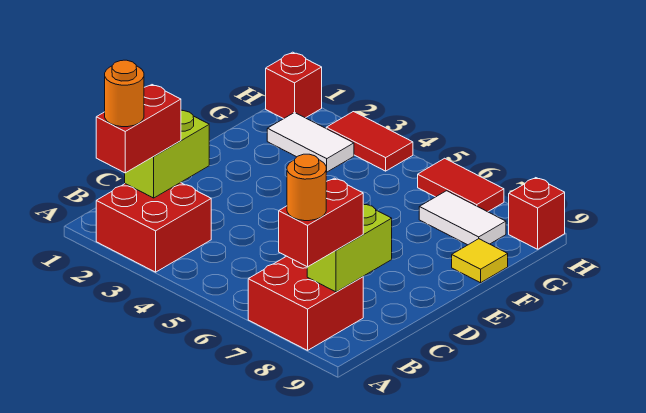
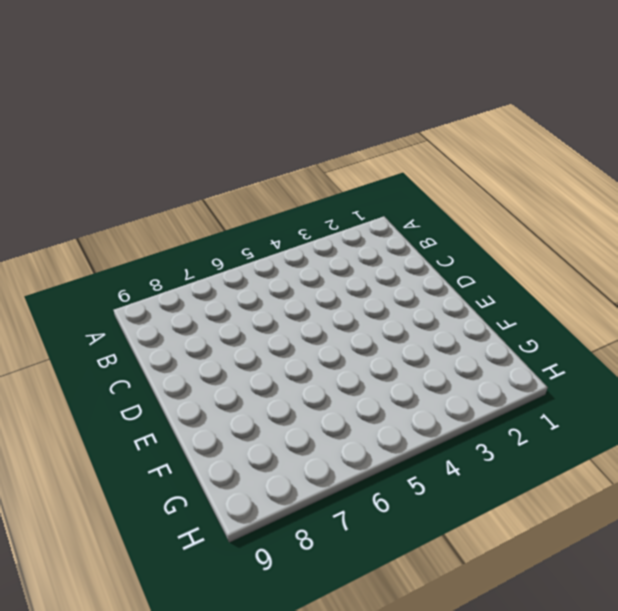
none -> red 2x2 brick [96,183,211,272]
none -> red 2x2 brick [248,256,363,350]
none -> yellow 1x1 tile [452,239,508,283]

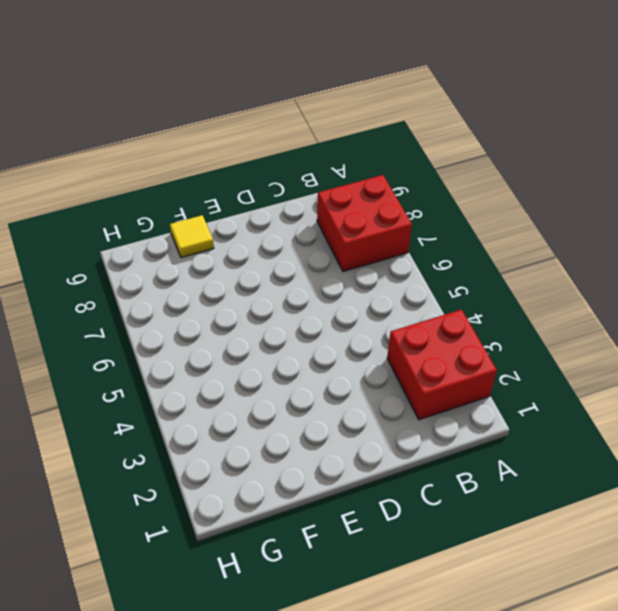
none -> white 1x2 tile [267,112,354,172]
none -> white 1x2 tile [419,191,506,245]
none -> red 1x1 brick [266,52,322,119]

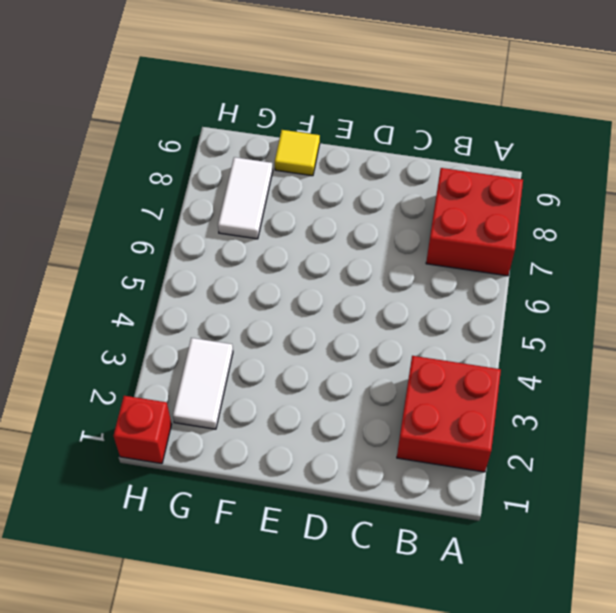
none -> red 1x2 tile [326,112,413,171]
none -> red 1x2 tile [418,158,504,212]
none -> red 1x1 brick [509,178,565,249]

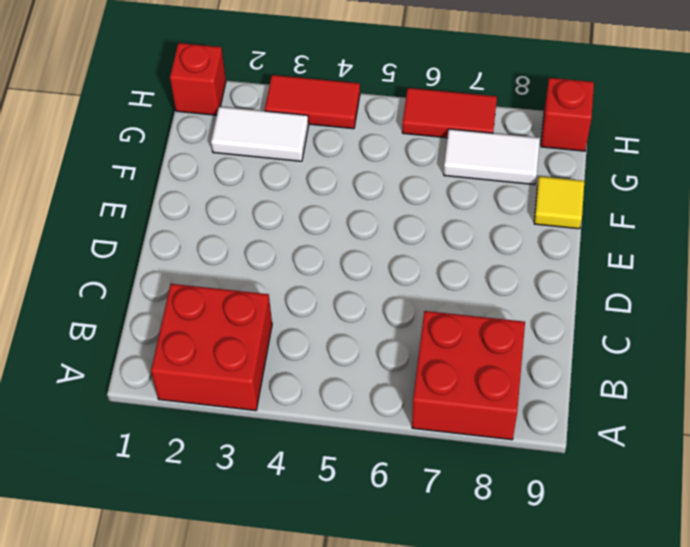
none -> lime 1x2 brick [125,110,209,198]
none -> lime 1x2 brick [307,204,392,292]
none -> red 1x2 brick [96,85,181,173]

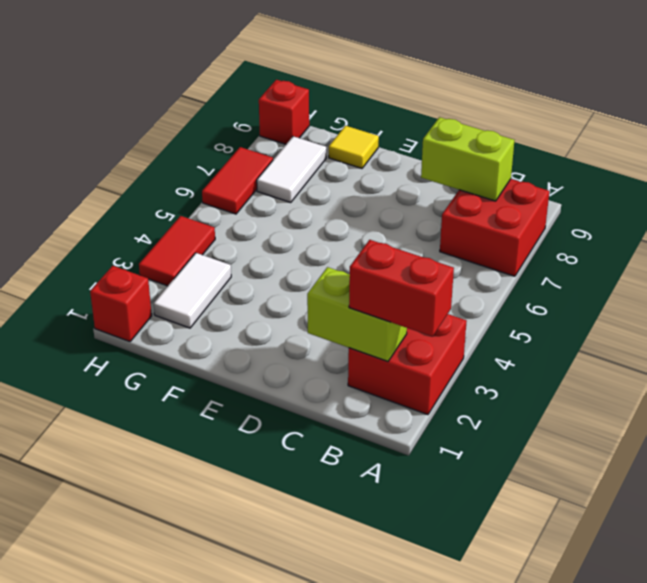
none -> red 1x2 brick [279,178,363,267]
none -> orange 1x1 round brick [105,60,144,127]
none -> orange 1x1 round brick [287,154,326,221]

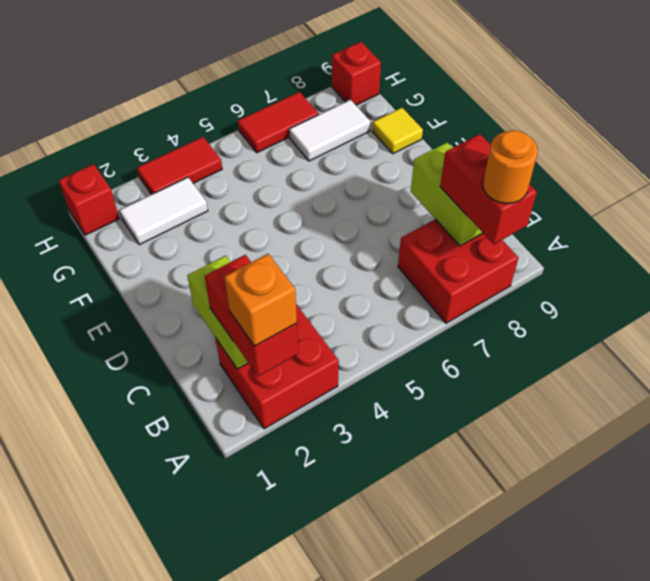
orange 1x1 brick [224,254,297,346] -> orange 1x1 round brick [105,60,144,127]

